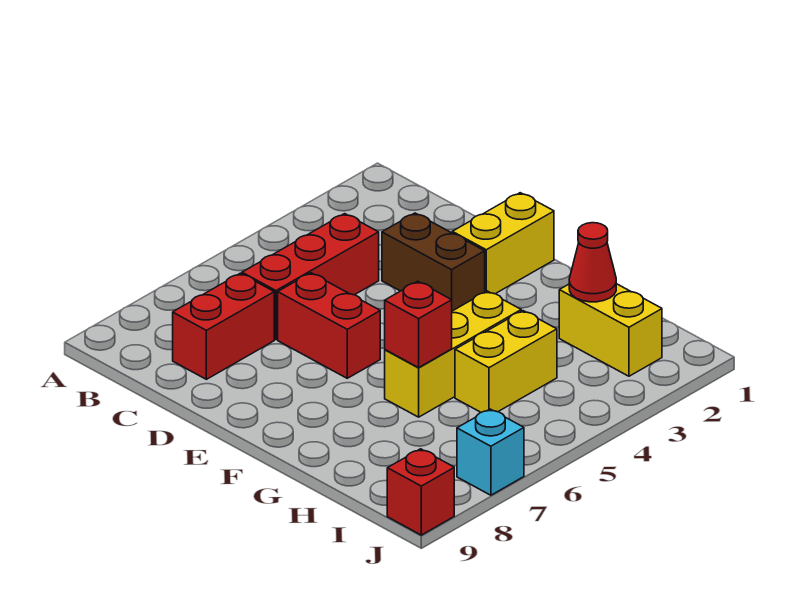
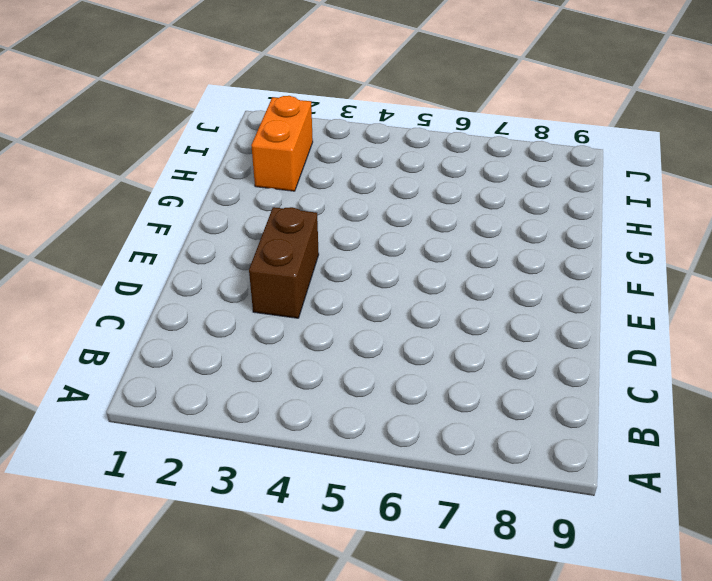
orange 1x2 brick [251,96,313,191] -> yellow 1x2 brick [559,284,662,376]
none -> red 1x3 brick [242,214,379,340]
none -> red 1x2 brick [173,273,274,379]
none -> red 1x2 brick [278,273,380,378]

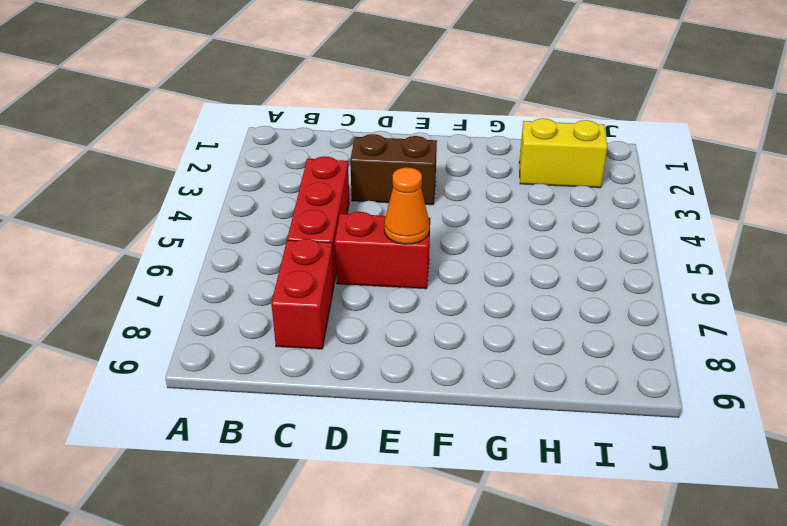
orange 1x1 cone [384,167,429,244] -> none
none -> yellow 1x2 brick [452,193,554,294]
none -> yellow 1x3 brick [385,291,521,417]
none -> yellow 1x2 brick [455,311,557,412]

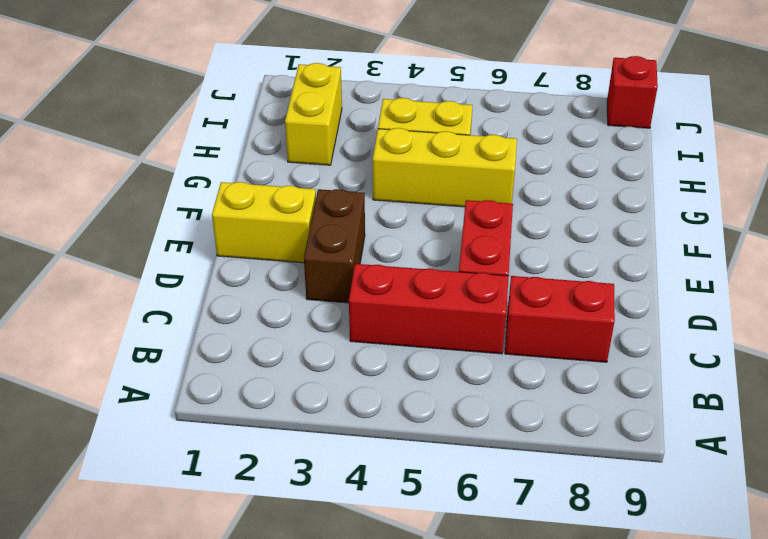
none -> cyan 1x1 brick [457,409,524,495]
none -> red 1x1 brick [385,281,452,368]
none -> red 1x1 cone [569,223,616,302]

